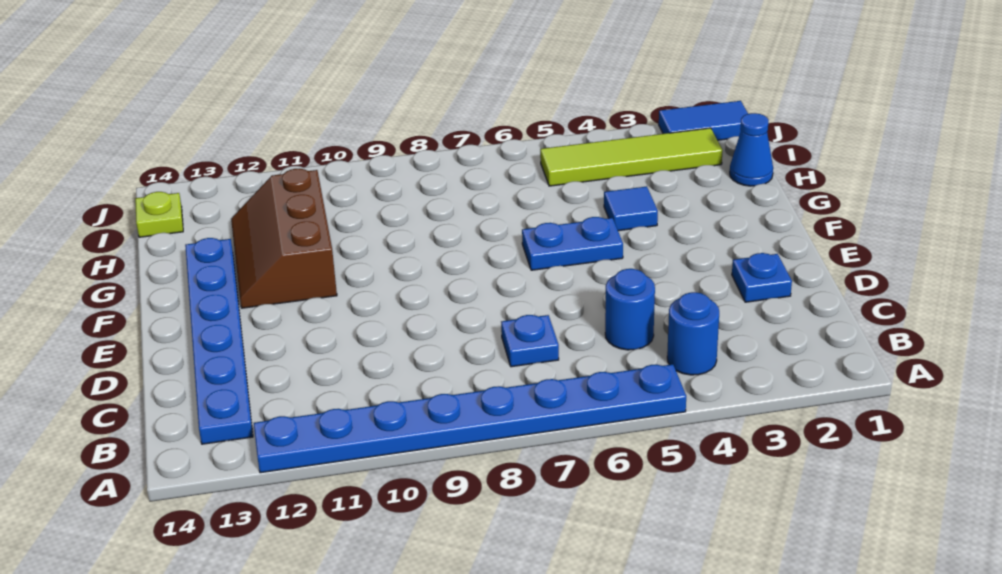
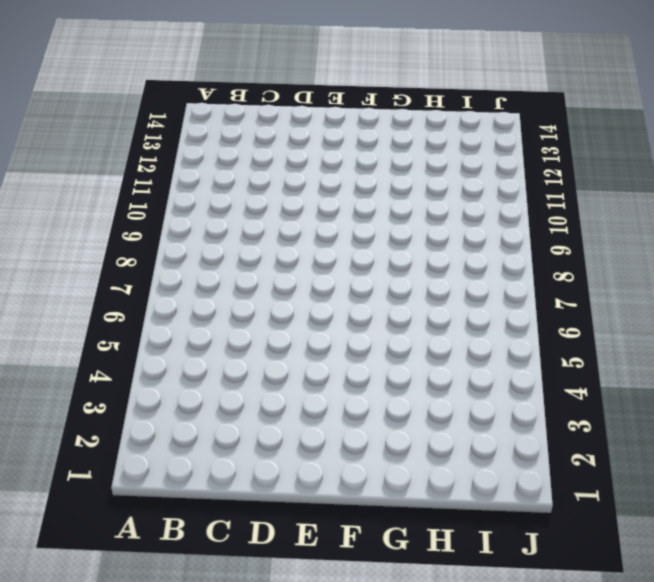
none -> blue 1x8 plate [254,364,686,473]
none -> blue 1x1 round brick [667,292,719,375]
none -> blue 1x6 plate [185,238,253,444]

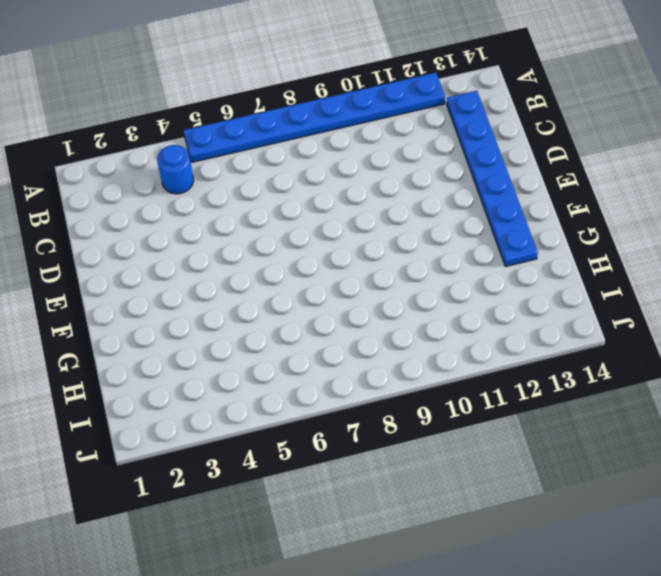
none -> blue 1x1 round brick [605,269,655,350]
none -> blue 1x1 plate [501,315,559,367]
none -> blue 1x1 plate [732,253,792,302]

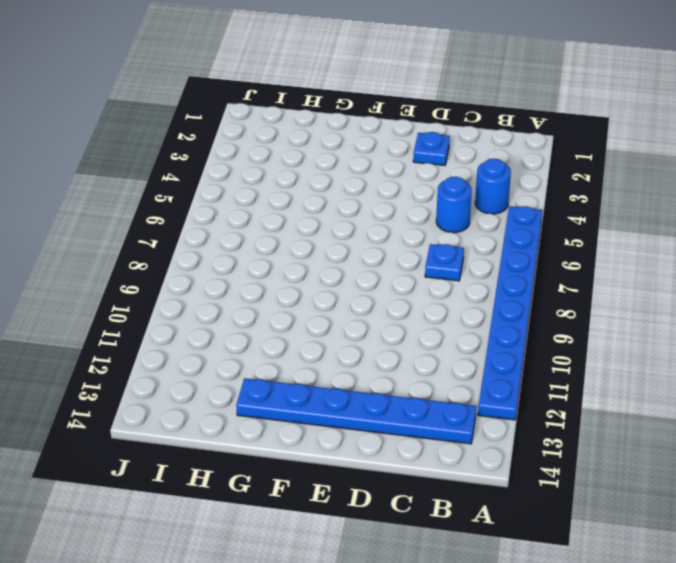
none -> blue 1x2 plate [522,217,623,270]
none -> brown 2x3 slope [231,169,337,308]
none -> blue 1x1 tile [604,186,658,231]

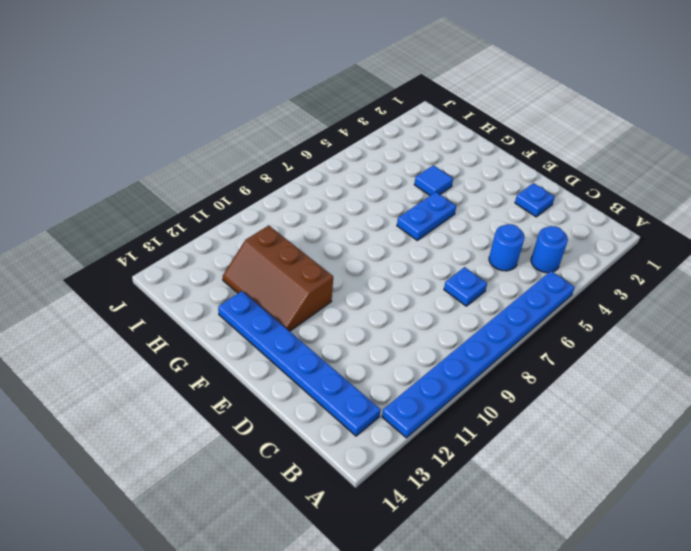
none -> blue 1x1 cone [730,113,773,186]
none -> lime 1x4 tile [540,128,723,186]
none -> lime 1x1 plate [135,192,183,237]

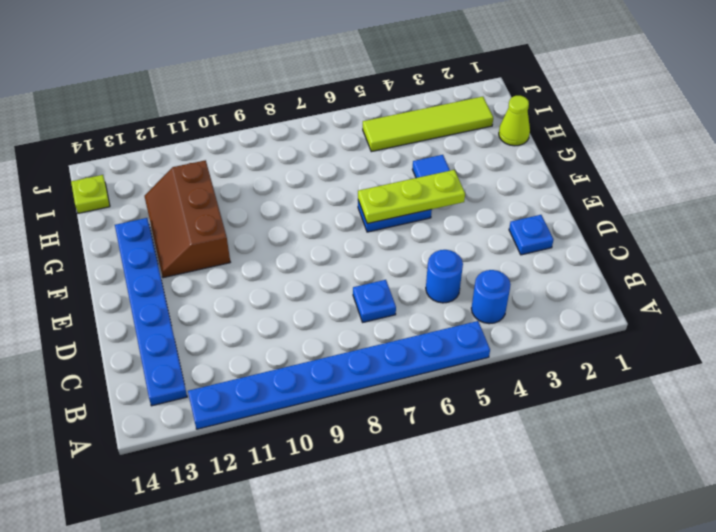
lime 1x3 plate [358,170,465,224] -> none
lime 1x1 cone [499,96,530,146] -> blue 1x1 cone [730,113,773,186]
none -> blue 1x2 tile [659,101,748,140]

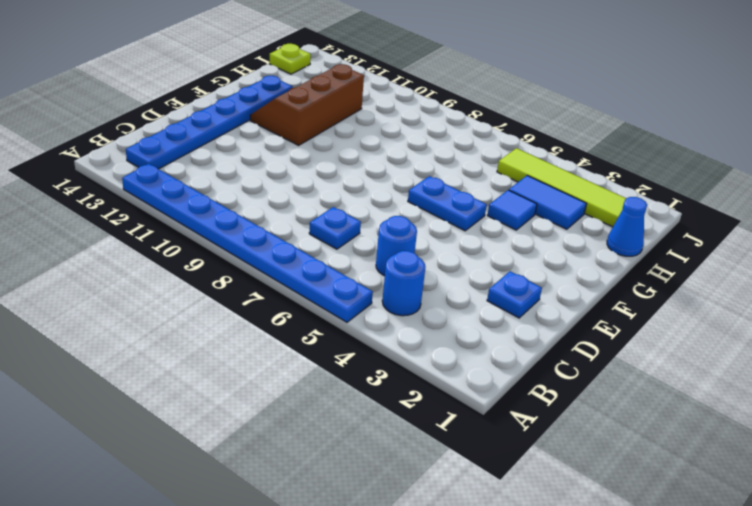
blue 1x2 tile [509,175,587,229] -> blue 1x2 tile moved to [659,101,748,140]

